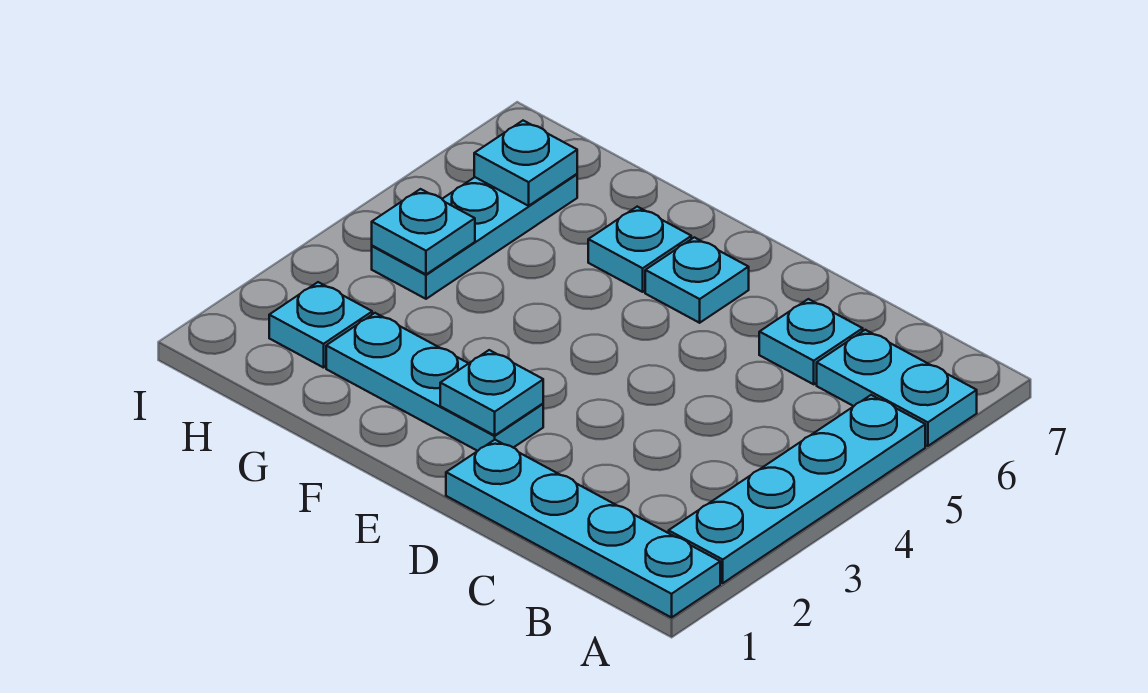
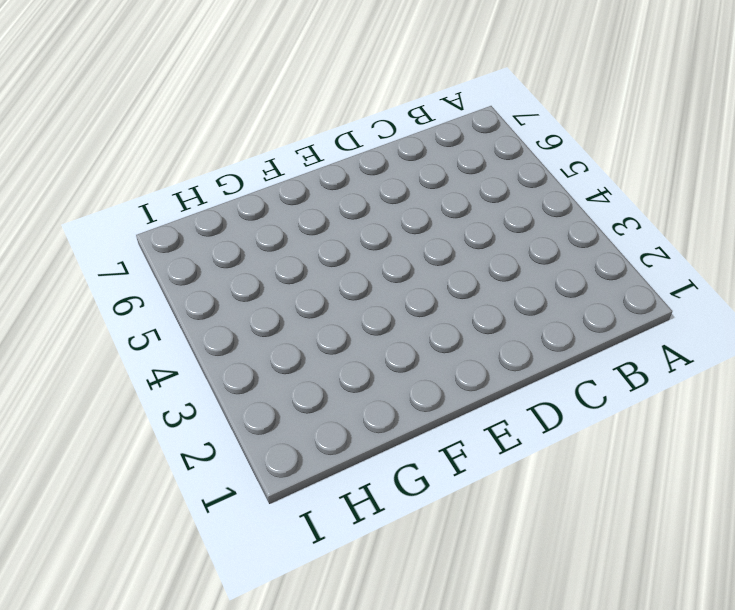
none -> cyan 1x4 plate [446,440,720,617]
none -> cyan 1x4 plate [669,395,925,583]
none -> cyan 1x2 plate [817,330,977,446]

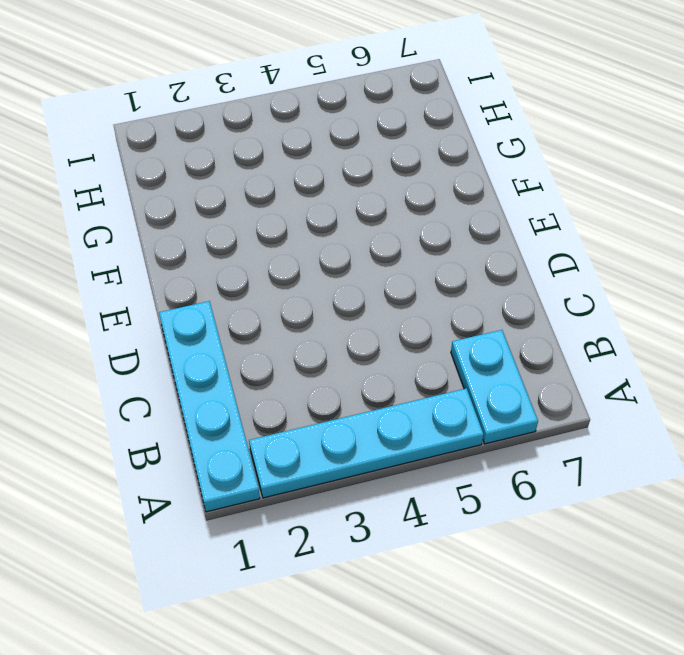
none -> cyan 1x1 plate [759,299,863,384]
none -> cyan 1x3 plate [326,313,543,451]
none -> cyan 1x1 plate [645,237,749,323]

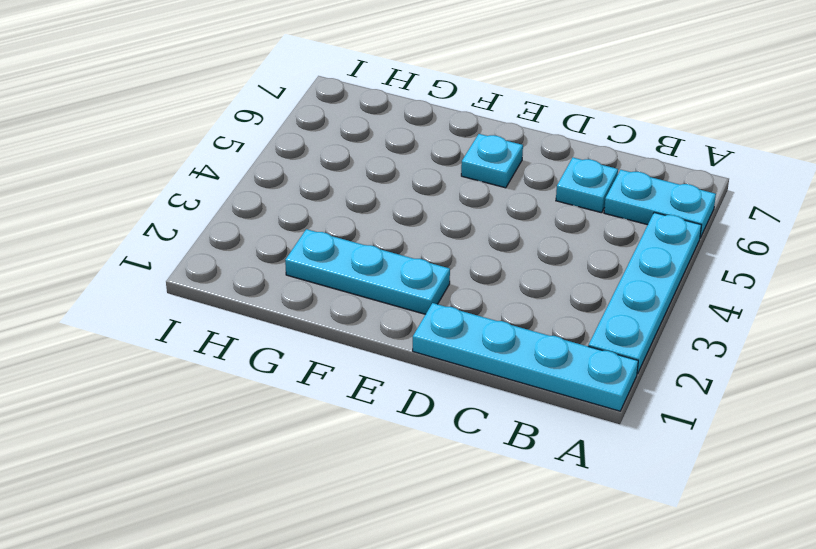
none -> cyan 1x1 plate [588,207,691,292]
none -> cyan 1x1 plate [269,282,372,368]
none -> cyan 1x3 plate [372,174,577,299]

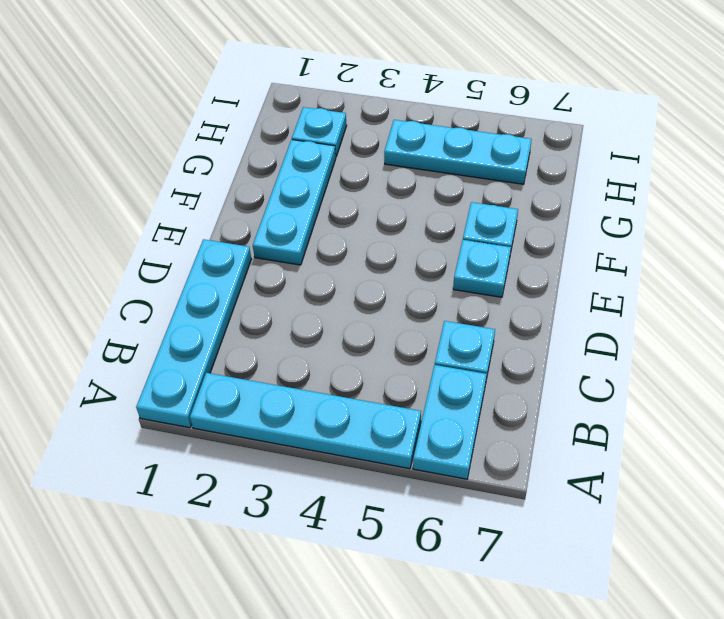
none -> cyan 1x1 plate [440,350,543,435]
none -> cyan 1x1 plate [372,189,475,274]
none -> cyan 1x1 plate [474,121,577,206]

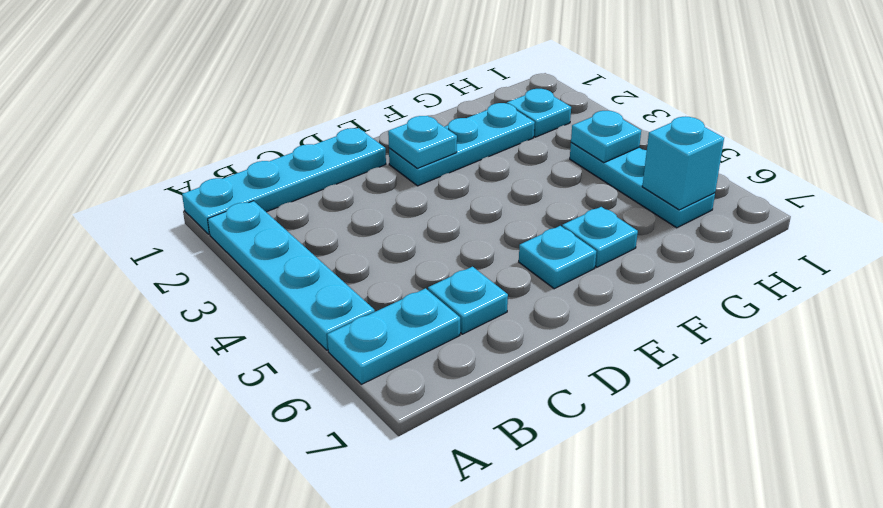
cyan 1x1 brick [642,117,724,210] -> cyan 1x1 plate [474,121,577,206]

